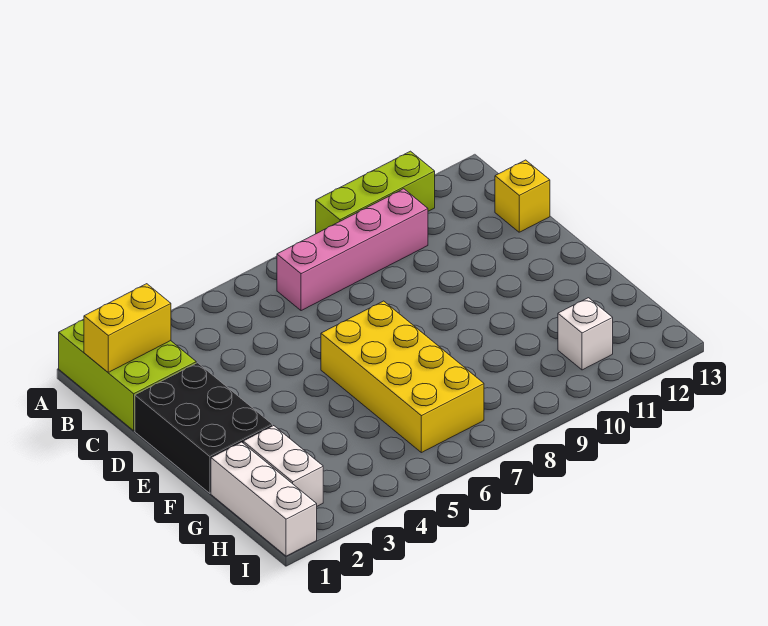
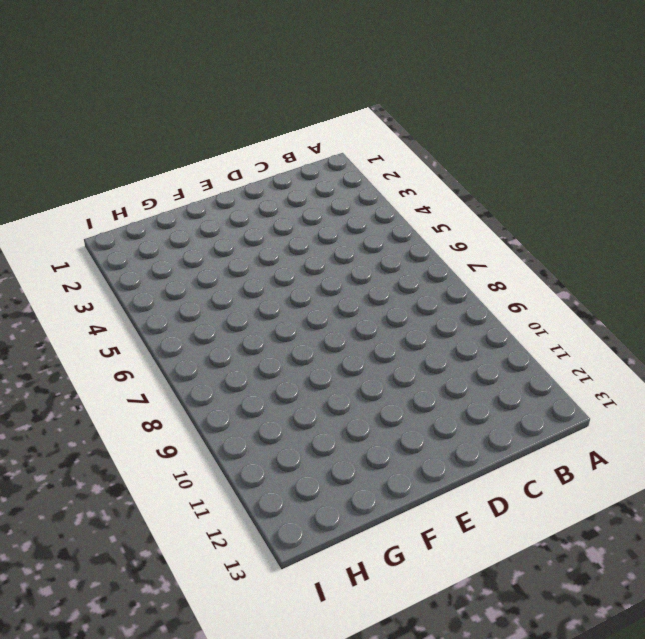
none -> lime 2x3 brick [59,319,196,431]
none -> lime 1x3 brick [316,151,435,234]

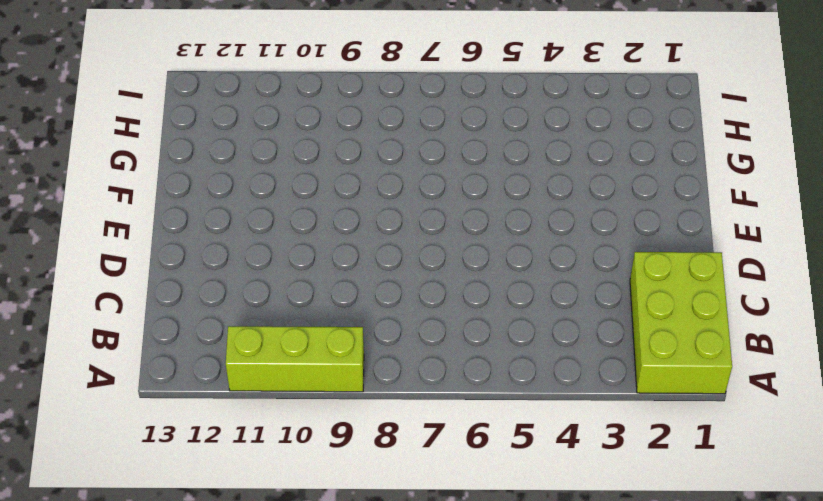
none -> pink 1x4 brick [277,189,428,311]
none -> yellow 1x1 brick [495,160,550,232]

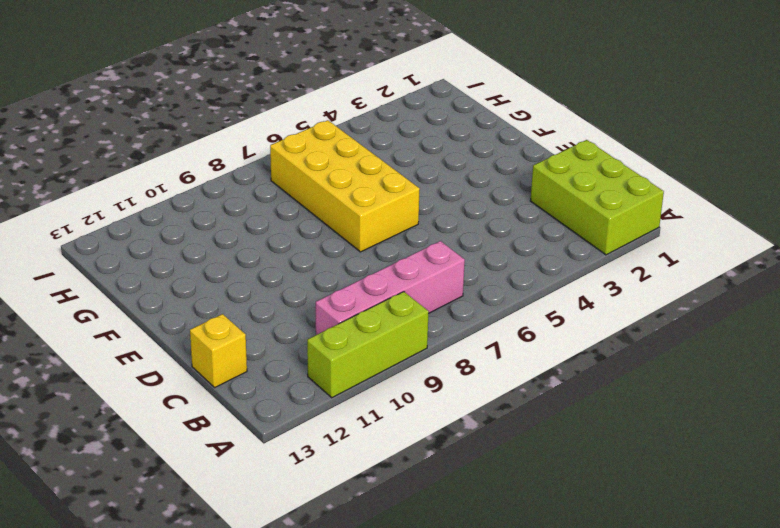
none -> black 2x3 brick [135,363,273,493]
none -> white 1x3 brick [211,442,317,556]

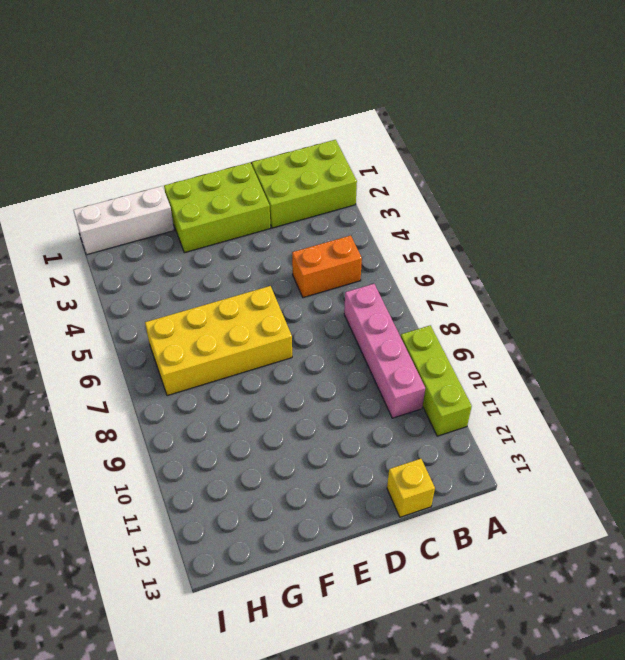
orange 1x2 brick [292,235,362,298] -> none
lime 2x3 brick [164,163,271,253] -> black 2x3 brick [135,363,273,493]
none -> white 1x2 brick [243,426,323,506]
none -> white 1x1 brick [558,298,613,370]

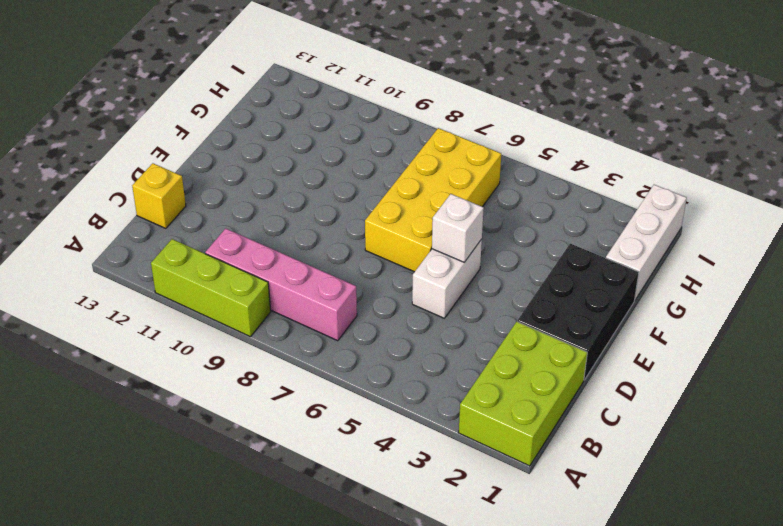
white 1x2 brick [412,239,482,318] -> white 1x2 brick moved to [243,426,323,506]
white 1x1 brick [432,194,484,262] -> white 1x1 brick moved to [558,298,613,370]
none -> yellow 1x2 brick [84,284,171,372]

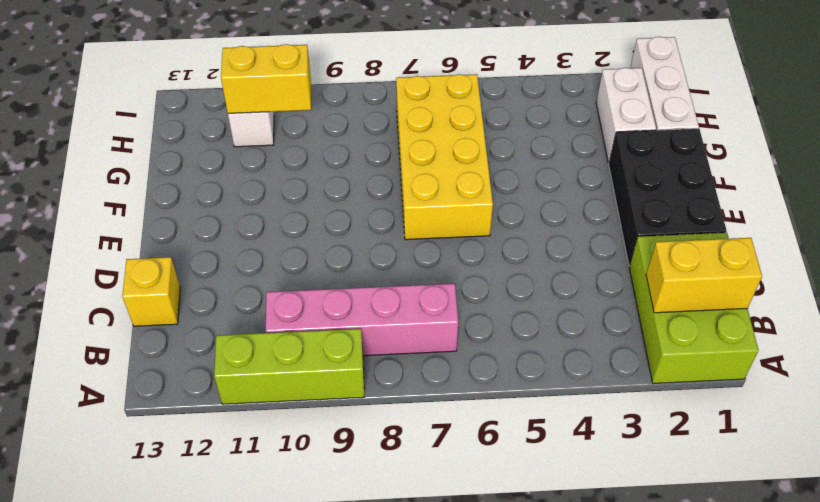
yellow 1x2 brick [221,44,311,113] -> none

